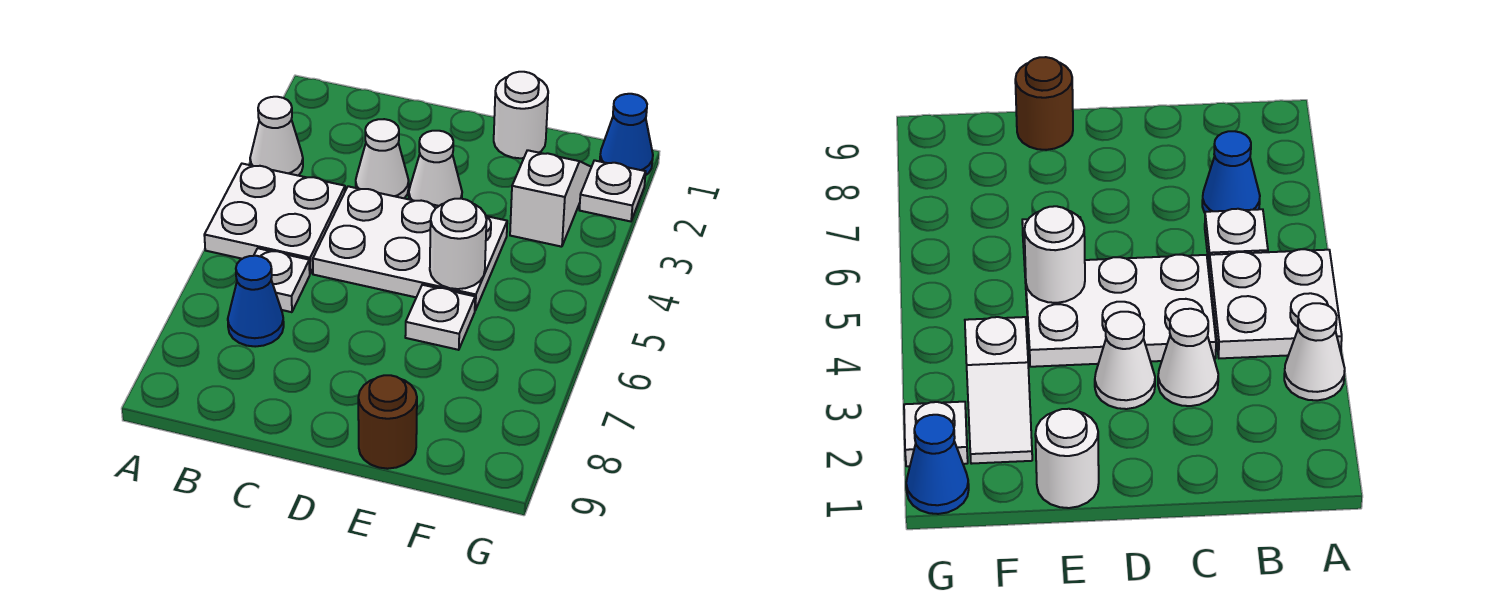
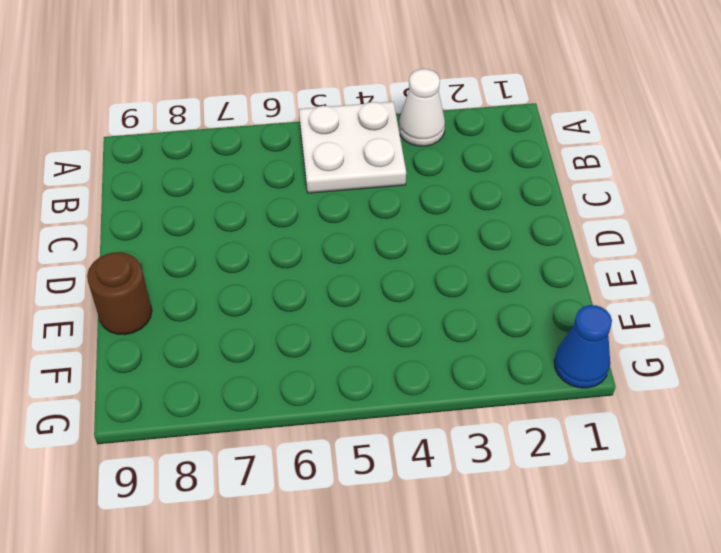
none -> white 1x1 plate [254,248,310,312]
none -> blue 1x1 cone [228,256,284,347]
none -> white 1x1 cone [356,119,409,198]

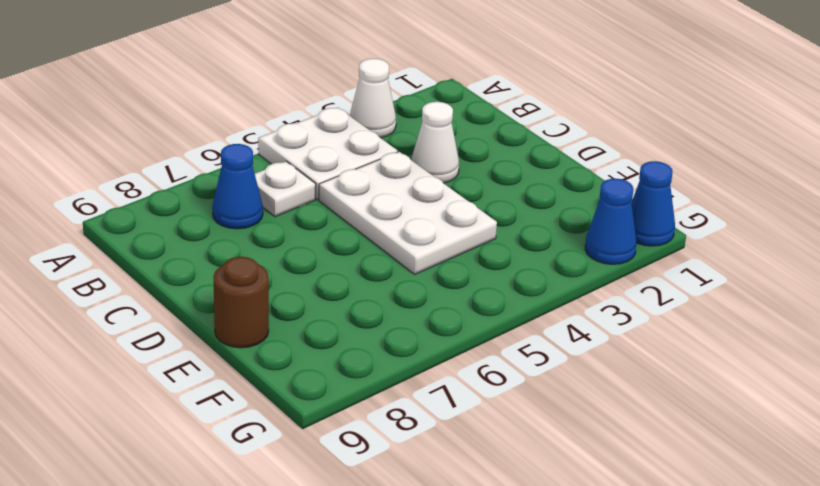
blue 1x1 cone [585,179,637,264] -> white 1x1 plate [579,160,646,221]
none -> white 1x1 cone [409,131,462,206]
none -> white 1x1 round brick [494,72,548,158]
none -> white 1x1 plate [405,285,475,350]

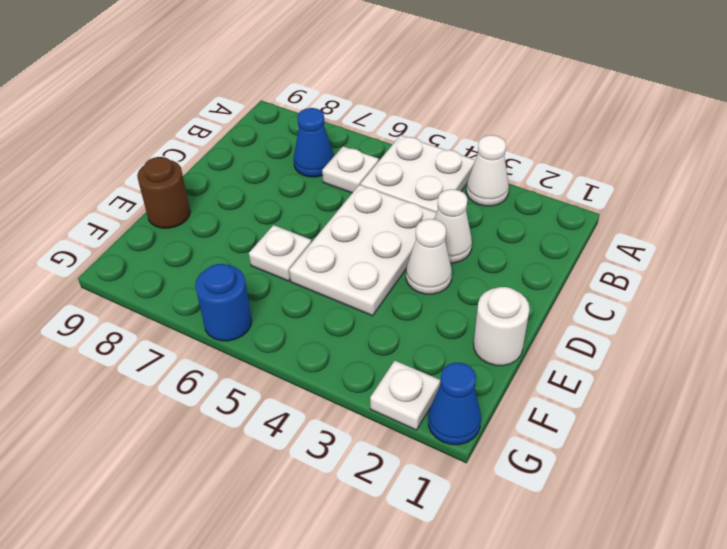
blue 1x1 round brick [195,264,252,341] -> none
none -> white 1x2 slope [510,150,591,247]
none -> white 1x1 round brick [430,199,487,289]

